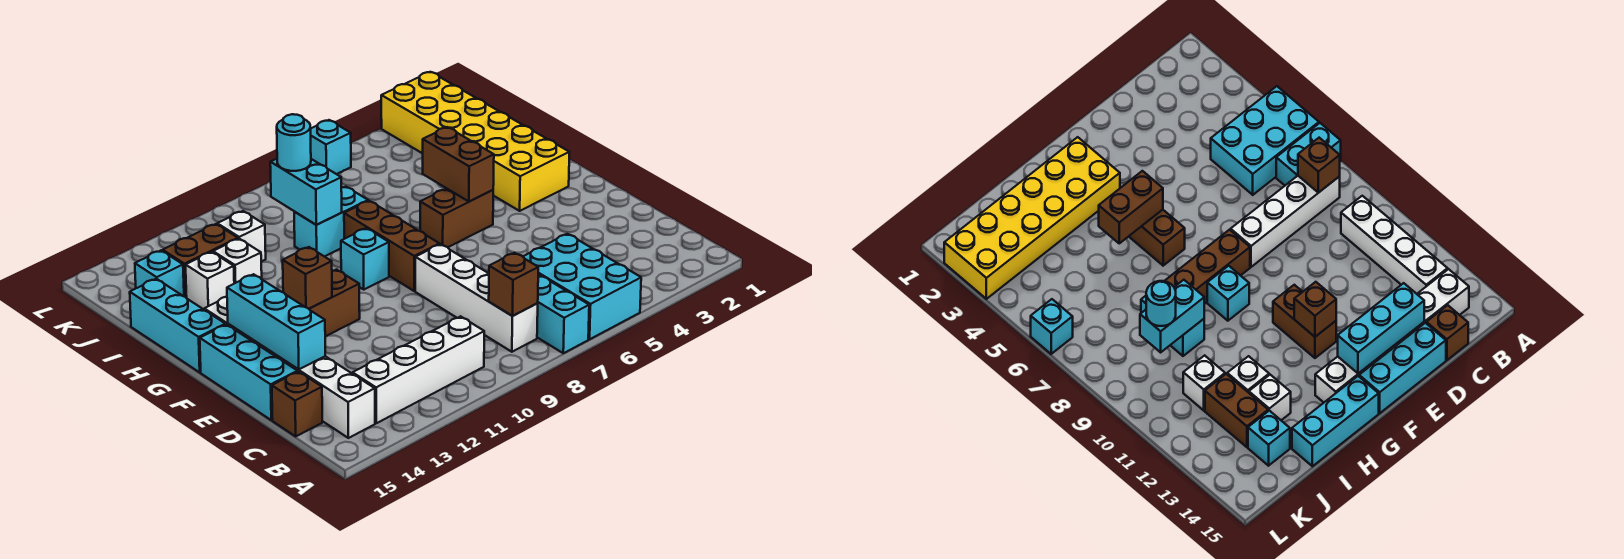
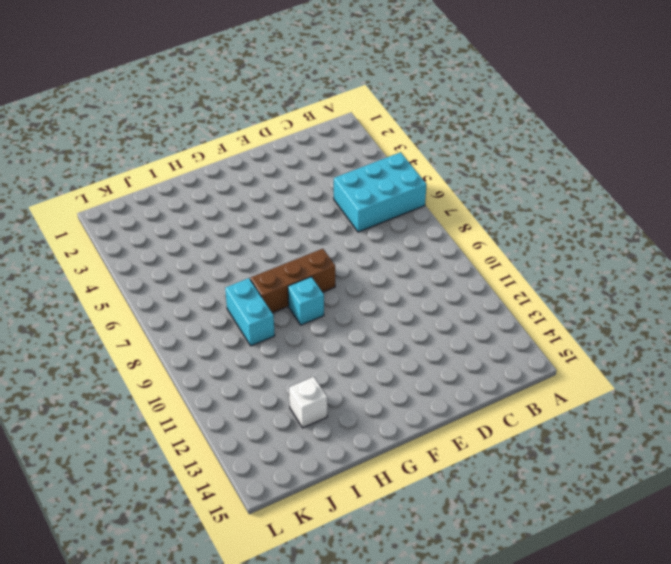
none -> cyan 1x2 brick [537,275,589,353]
none -> white 1x4 brick [415,244,538,352]
none -> white 1x4 brick [353,316,484,423]

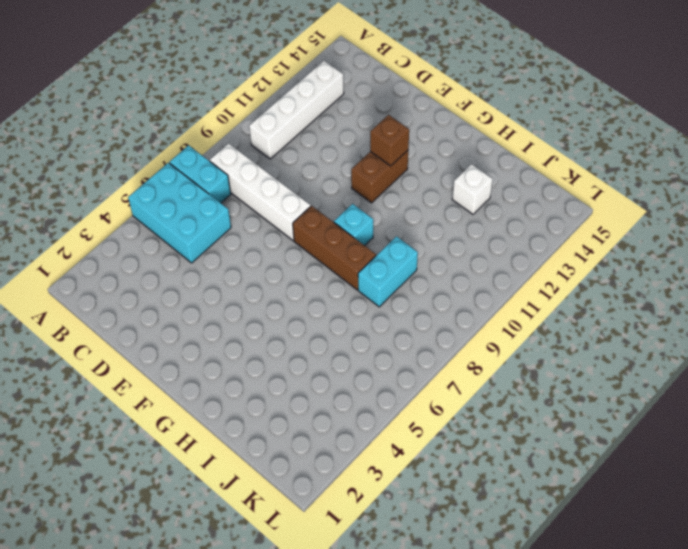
none -> white 1x6 brick [204,297,375,438]
none -> brown 1x1 brick [272,372,322,436]
none -> cyan 1x3 brick [200,325,298,420]

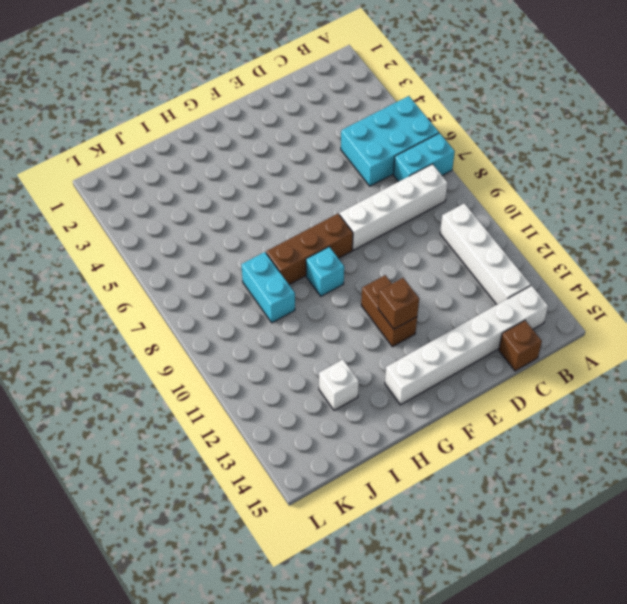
none -> cyan 1x3 brick [200,325,298,420]
none -> yellow 2x6 brick [381,72,569,211]
none -> brown 1x2 brick [420,188,493,247]

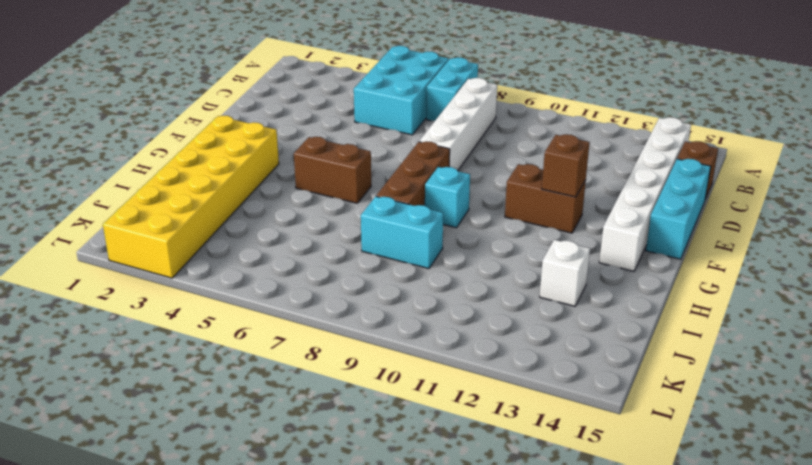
none -> white 1x4 brick [353,316,484,423]
none -> cyan 1x3 brick [130,279,225,372]
none -> white 1x1 brick [213,239,262,283]

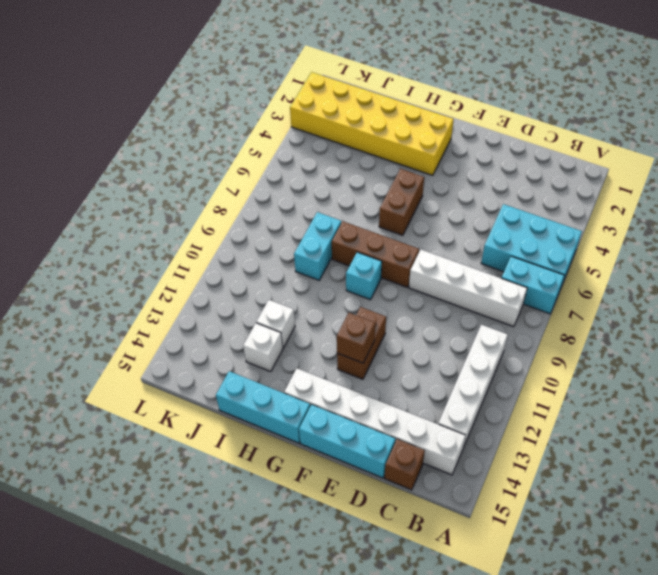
none -> white 1x1 brick [217,211,266,262]
none -> brown 1x2 brick [163,224,238,298]
none -> cyan 1x1 brick [135,250,184,296]

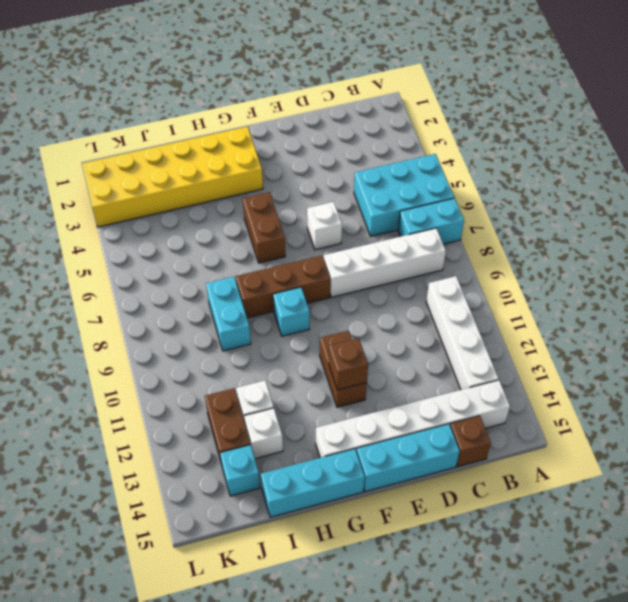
white 1x1 brick [307,202,342,250] -> white 1x1 brick moved to [217,211,266,262]
none -> cyan 1x1 brick [311,120,351,174]
none -> brown 1x1 brick [489,253,538,316]
none -> cyan 1x3 brick [227,274,326,370]

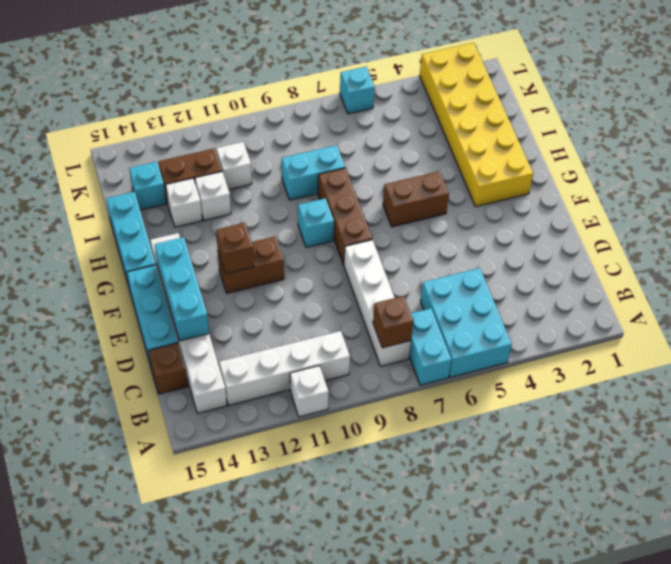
white 1x1 brick [290,366,329,417] -> none
none -> brown 1x2 brick [423,127,494,202]
none -> cyan 1x2 brick [270,159,342,225]
none -> cyan 1x1 round brick [277,114,311,171]

